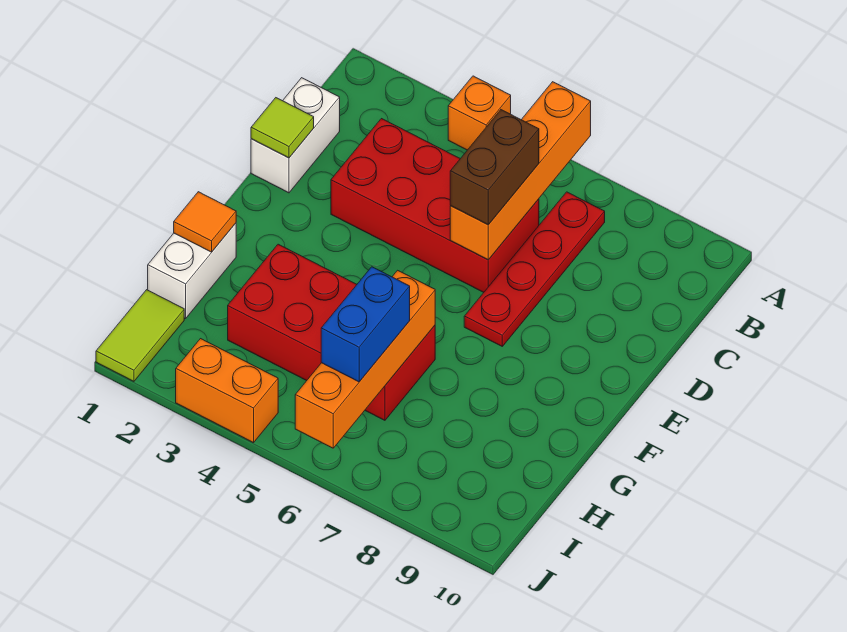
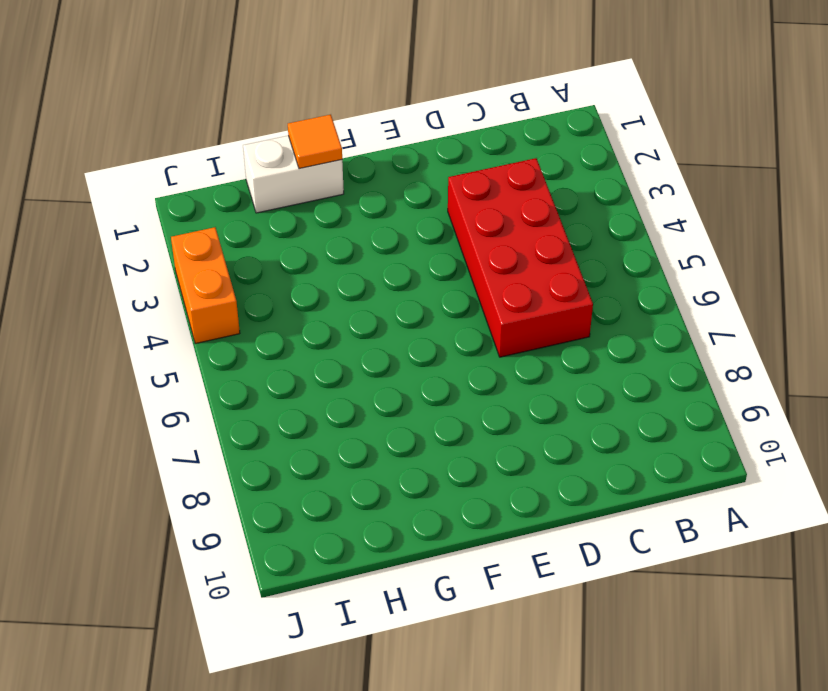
none -> orange 1x1 brick [448,76,511,150]
none -> red 1x4 plate [464,192,605,346]
none -> white 1x2 brick [251,78,340,193]

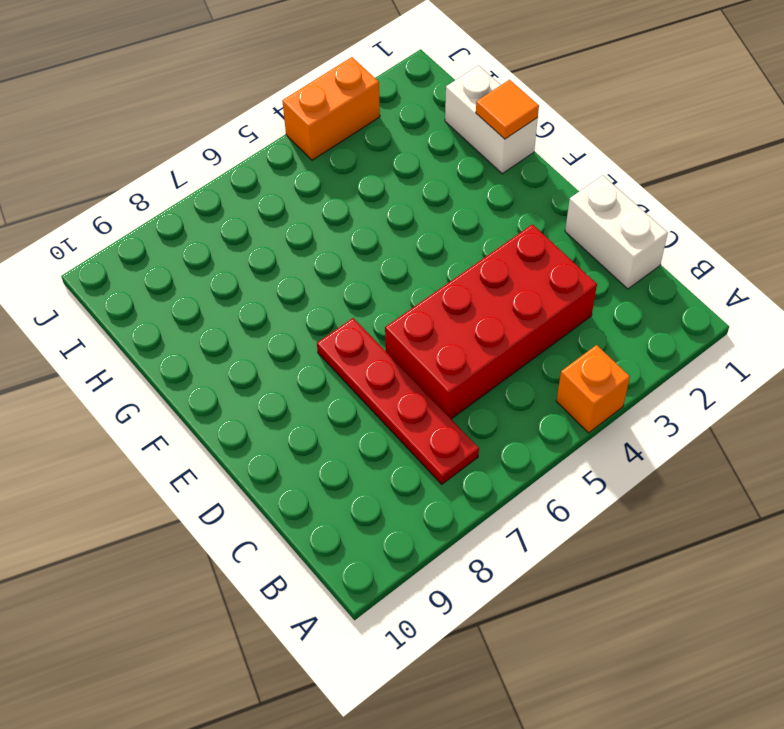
none -> red 2x4 brick [228,244,435,420]
none -> lime 1x2 tile [96,290,184,381]
none -> orange 1x4 brick [450,82,591,260]

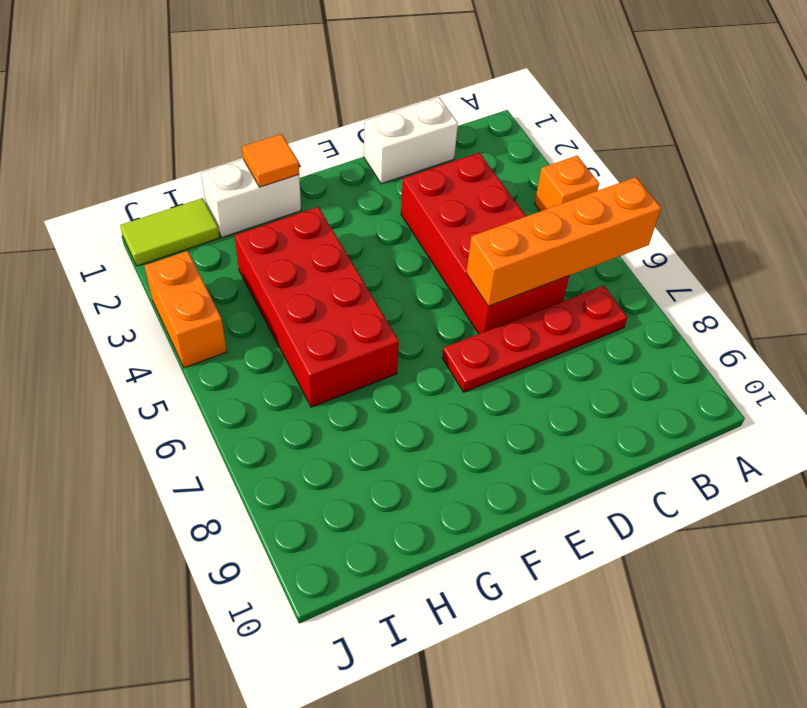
none -> lime 1x1 tile [251,98,314,158]
none -> orange 1x4 brick [295,270,435,448]
none -> brown 1x2 brick [450,110,539,225]

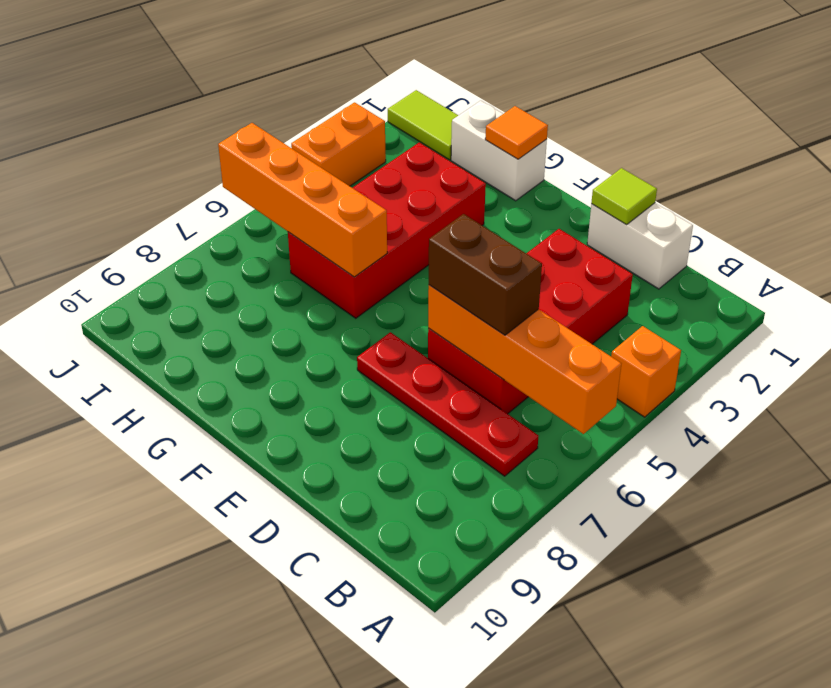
none -> blue 1x2 brick [321,267,410,382]

